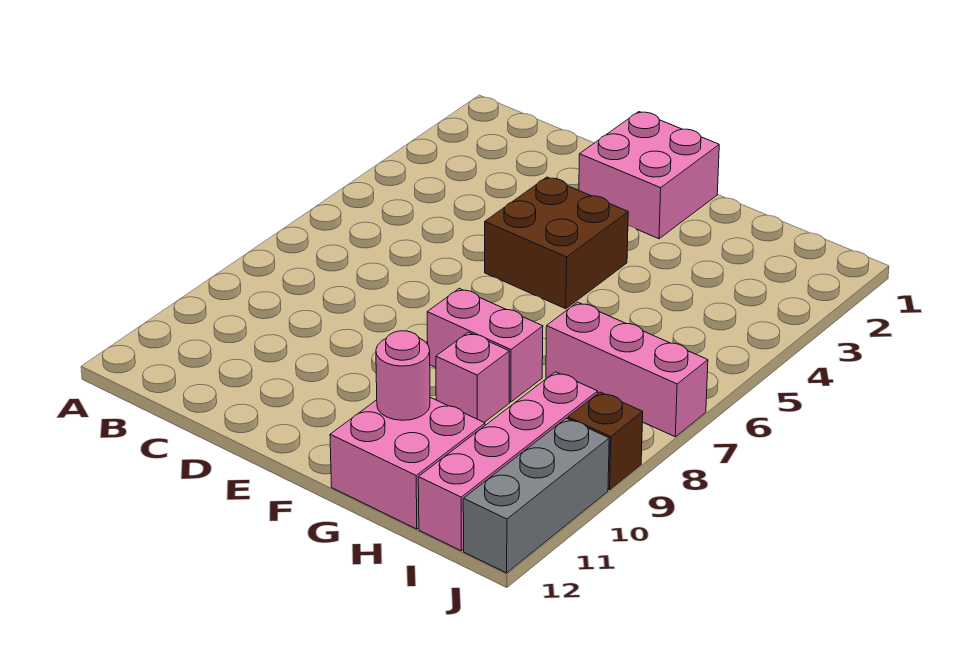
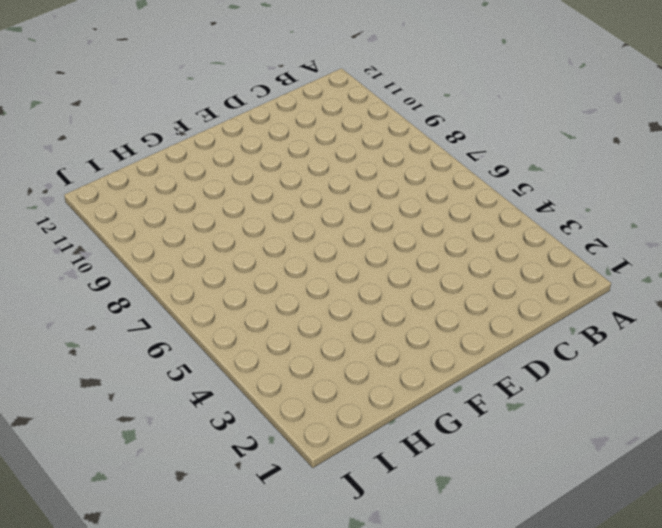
none -> pink 2x2 brick [579,112,719,239]
none -> brown 2x2 brick [485,177,628,309]

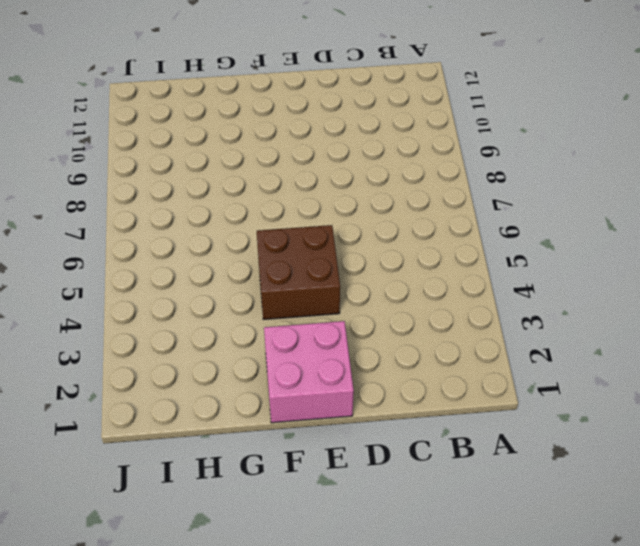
none -> pink 1x2 brick [427,288,543,402]
none -> pink 1x1 brick [436,332,509,422]

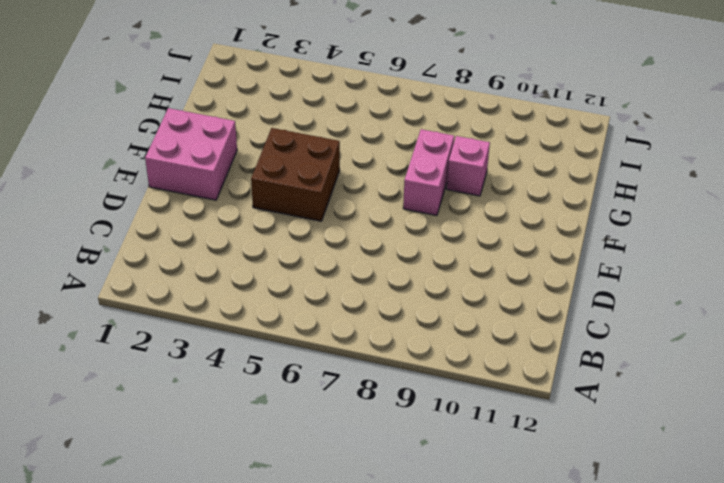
none -> pink 2x2 brick [330,397,485,529]
none -> pink 1x3 brick [546,302,708,437]

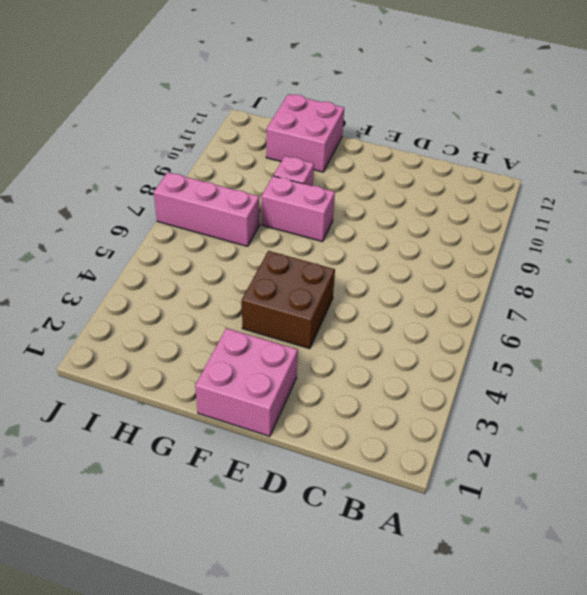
none -> pink 1x4 brick [418,372,598,551]
none -> brown 1x1 brick [568,392,643,490]

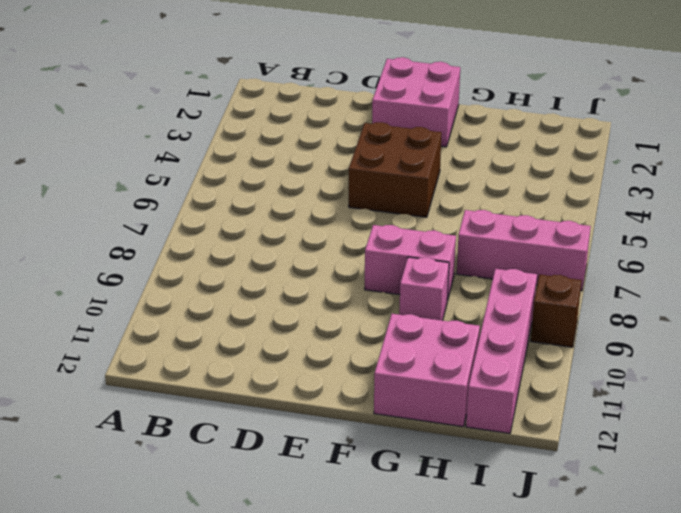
none -> grey 1x3 brick [463,418,609,573]
none -> pink 1x1 round brick [376,331,430,420]

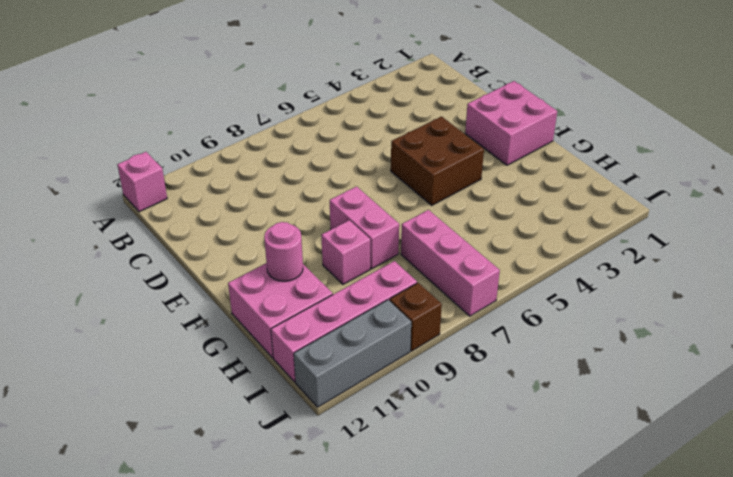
pink 1x1 brick [117,152,167,212] -> none

